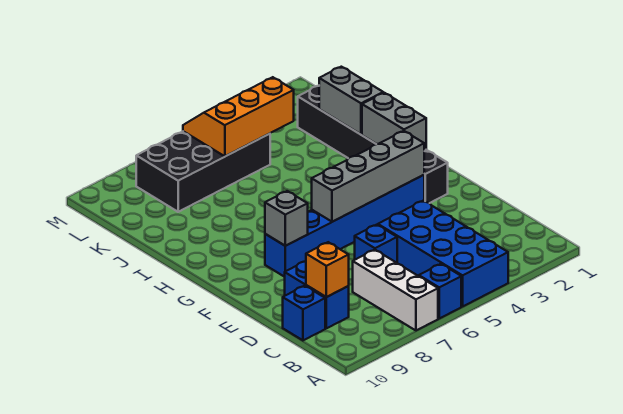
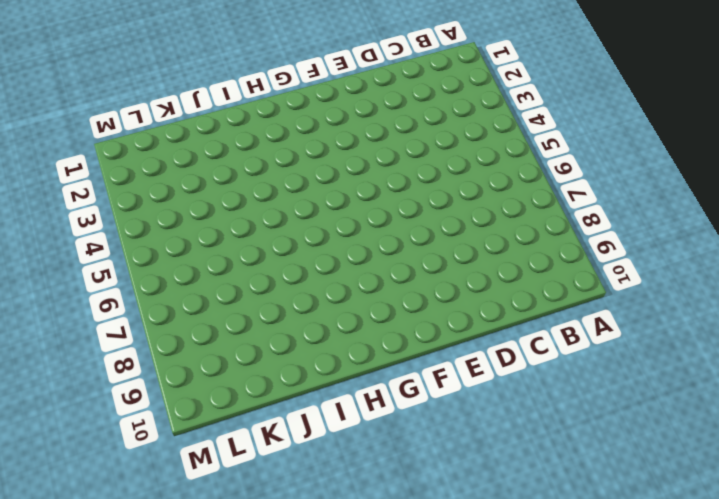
none -> blue 2x4 brick [378,201,508,306]
none -> blue 1x1 brick [419,264,461,318]
none -> white 1x3 brick [353,250,438,330]

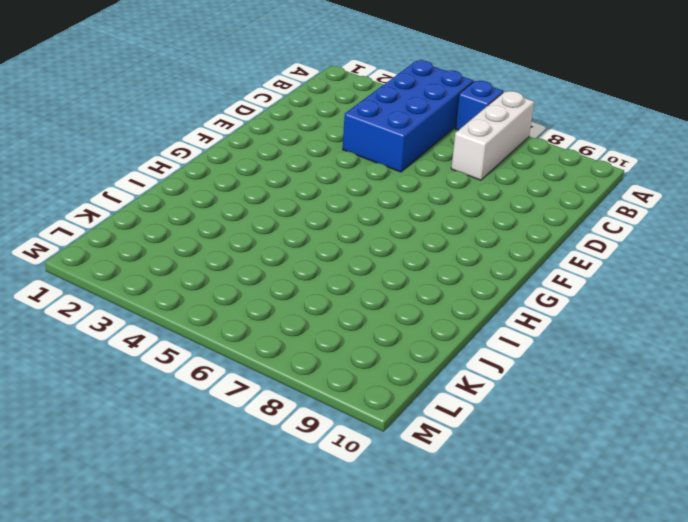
none -> blue 1x2 brick [285,261,349,328]
none -> blue 1x1 brick [283,286,325,340]
none -> blue 1x1 brick [355,225,397,263]

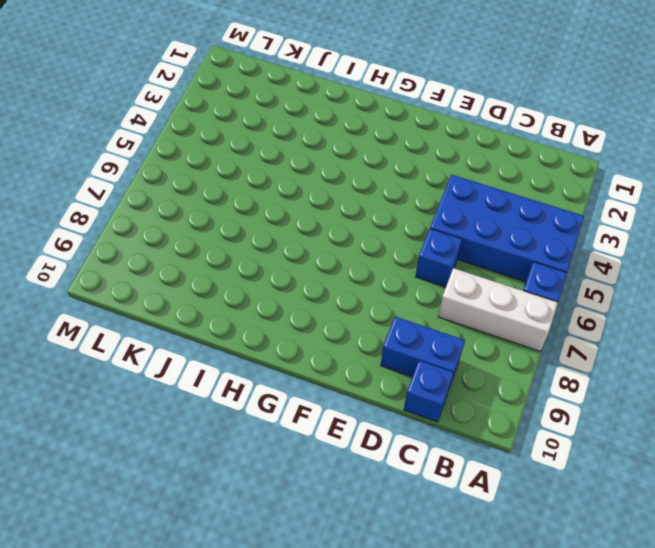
none -> black 1x6 brick [298,86,448,203]
none -> blue 1x6 brick [265,175,424,277]
none -> black 2x4 brick [136,131,270,212]

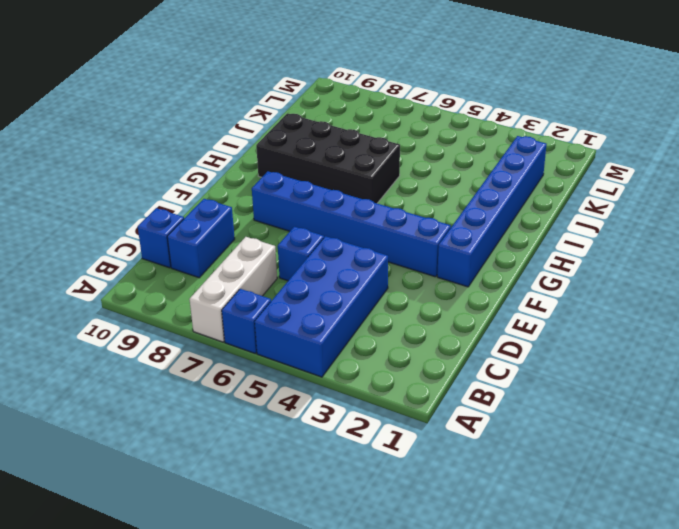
blue 1x6 brick [437,136,547,287] -> black 1x6 brick [298,86,448,203]
black 2x4 brick [256,113,400,203] -> black 2x4 brick moved to [136,131,270,212]
none -> orange 1x1 brick [306,242,349,297]
none -> grey 1x4 brick [312,131,424,222]
none -> grey 1x1 brick [265,191,308,246]

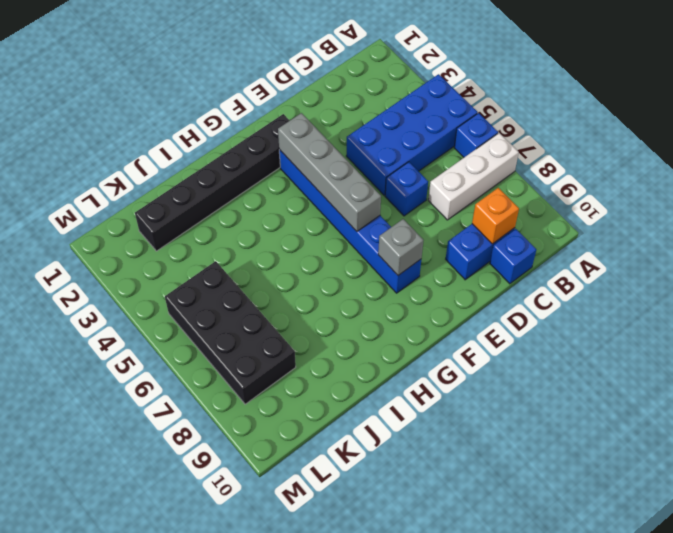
none -> grey 1x2 brick [362,93,426,150]
none -> grey 1x2 brick [319,67,383,134]
none -> orange 2x3 slope [183,77,294,156]

